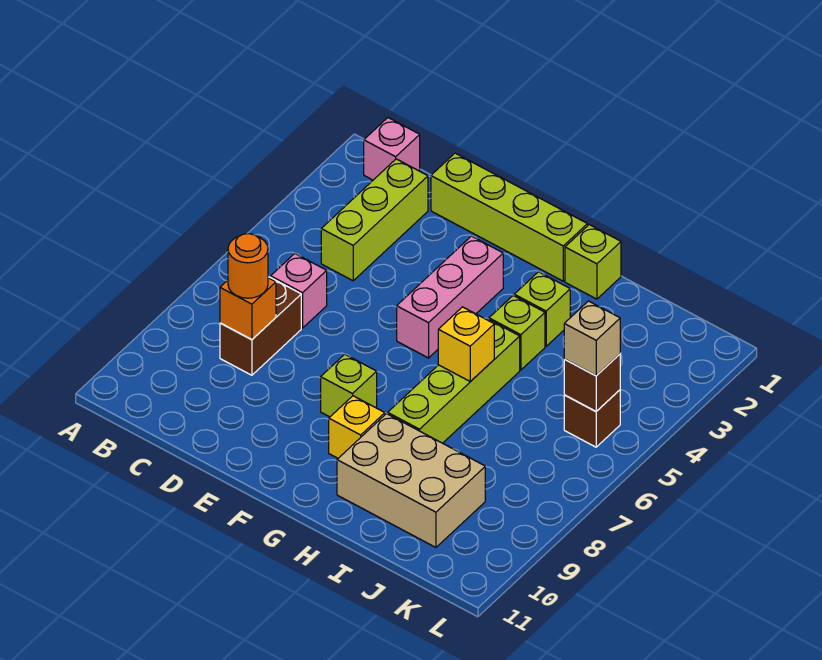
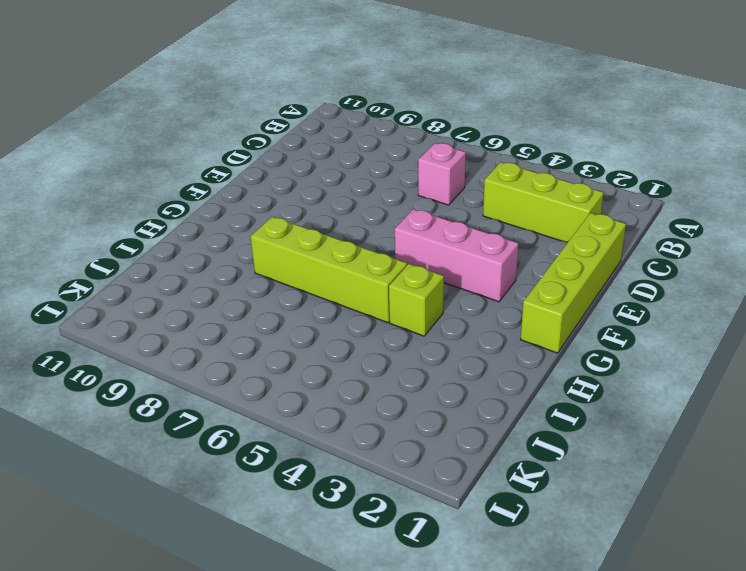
none -> pink 1x1 brick [364,118,420,180]
none -> brown 1x2 brick [220,277,301,375]
none -> lime 1x1 brick [321,354,377,417]

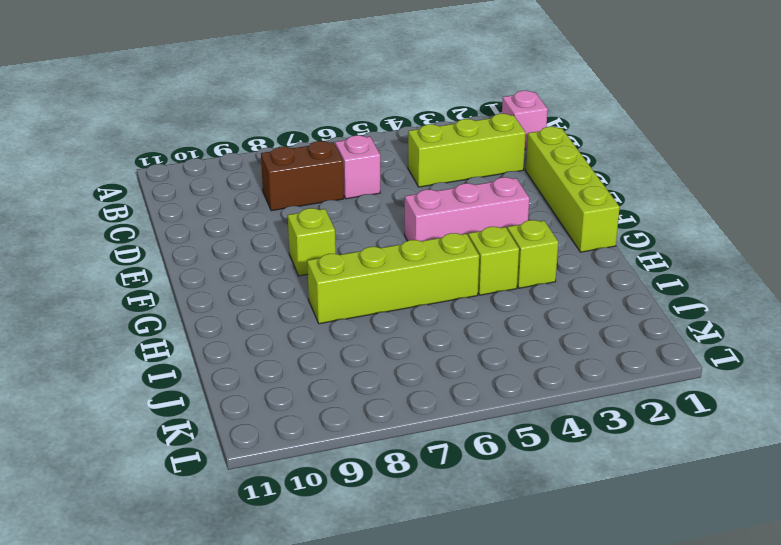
none -> yellow 1x1 brick [329,396,385,458]
none -> lime 1x1 brick [565,225,621,299]
none -> tan 2x3 brick [337,414,485,547]

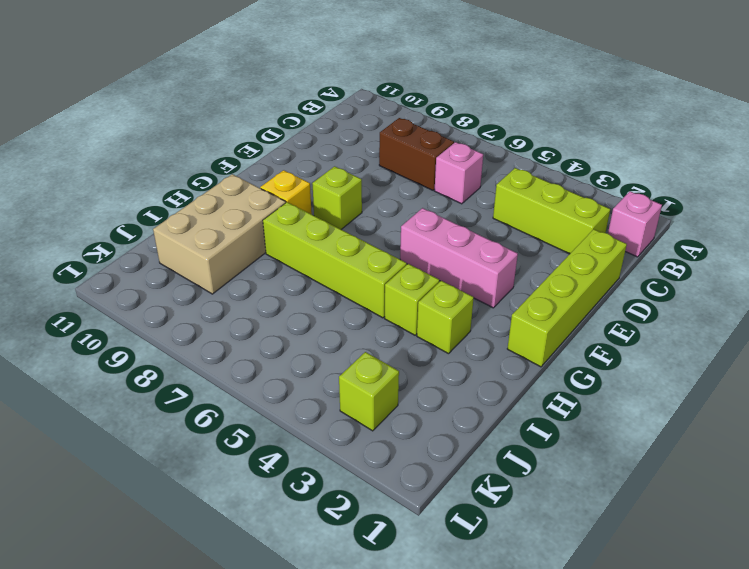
lime 1x1 brick [339,352,399,431] -> lime 1x1 brick moved to [565,225,621,299]
none -> brown 1x1 brick [564,390,620,447]
none -> orange 1x1 brick [220,278,276,340]
none -> yellow 1x1 brick [438,307,494,382]

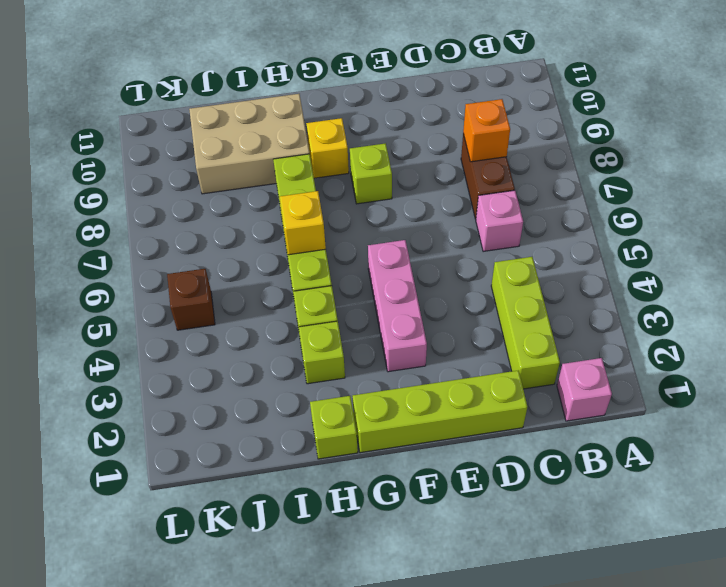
none -> brown 1x1 brick [564,354,620,411]
none -> orange 1x1 round brick [228,234,268,298]
none -> tan 1x1 brick [564,301,620,376]

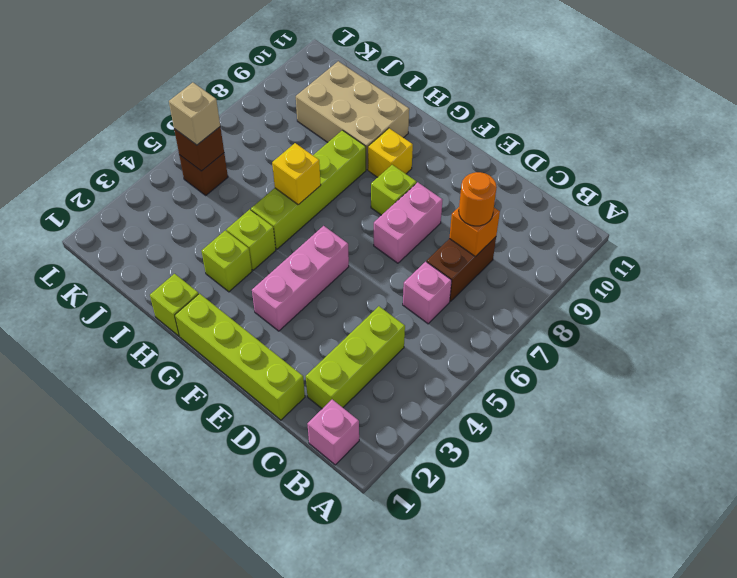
pink 1x2 brick [374,182,442,263] -> none

